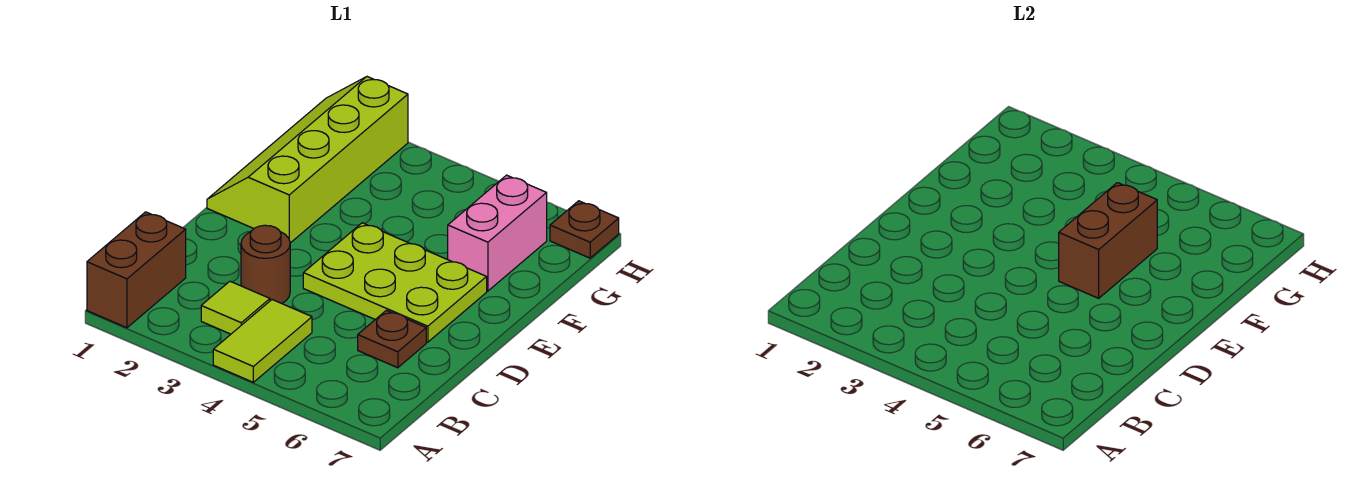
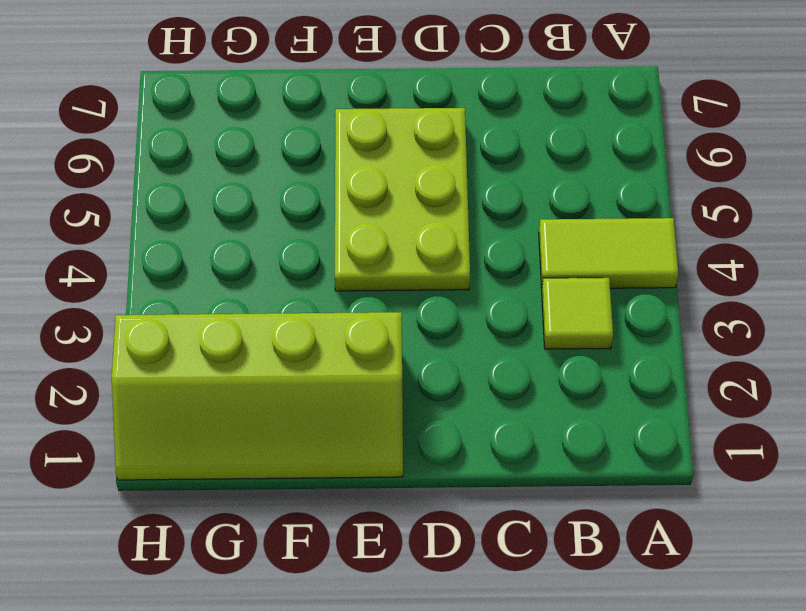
none -> brown 1x2 brick [87,212,186,328]
none -> brown 1x1 round brick [241,225,290,303]

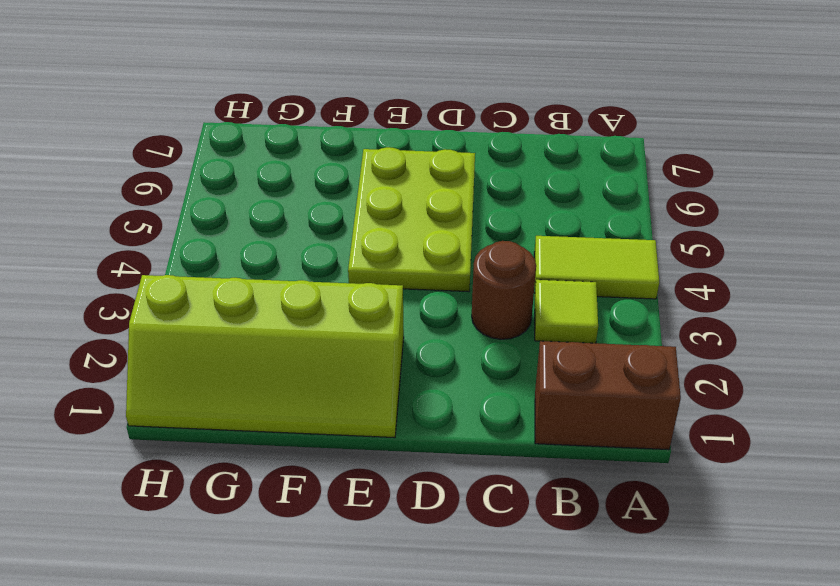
none -> brown 1x1 plate [358,310,426,368]
none -> pink 1x2 brick [448,175,547,291]

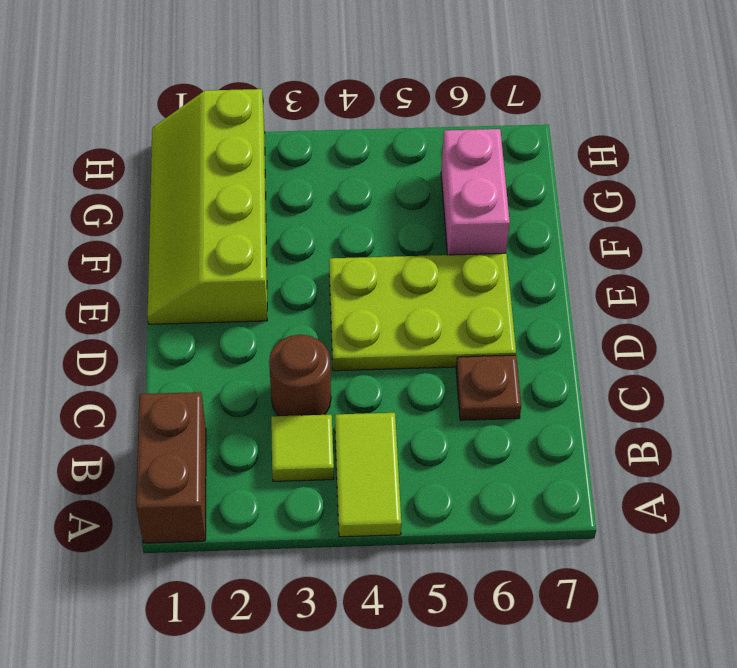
none -> brown 1x1 plate [550,201,619,258]
none -> brown 1x2 brick [1059,183,1157,298]

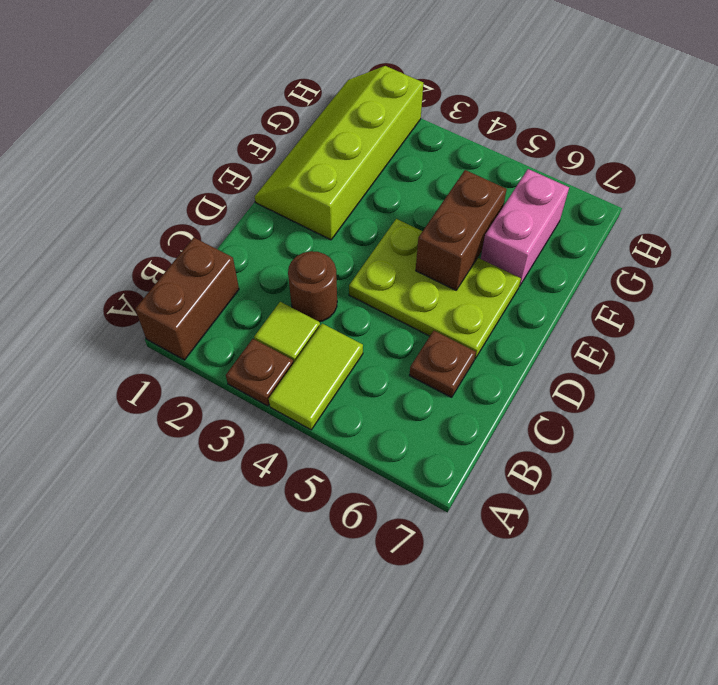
brown 1x1 plate [226,339,294,406] -> brown 1x1 plate moved to [550,201,619,258]

